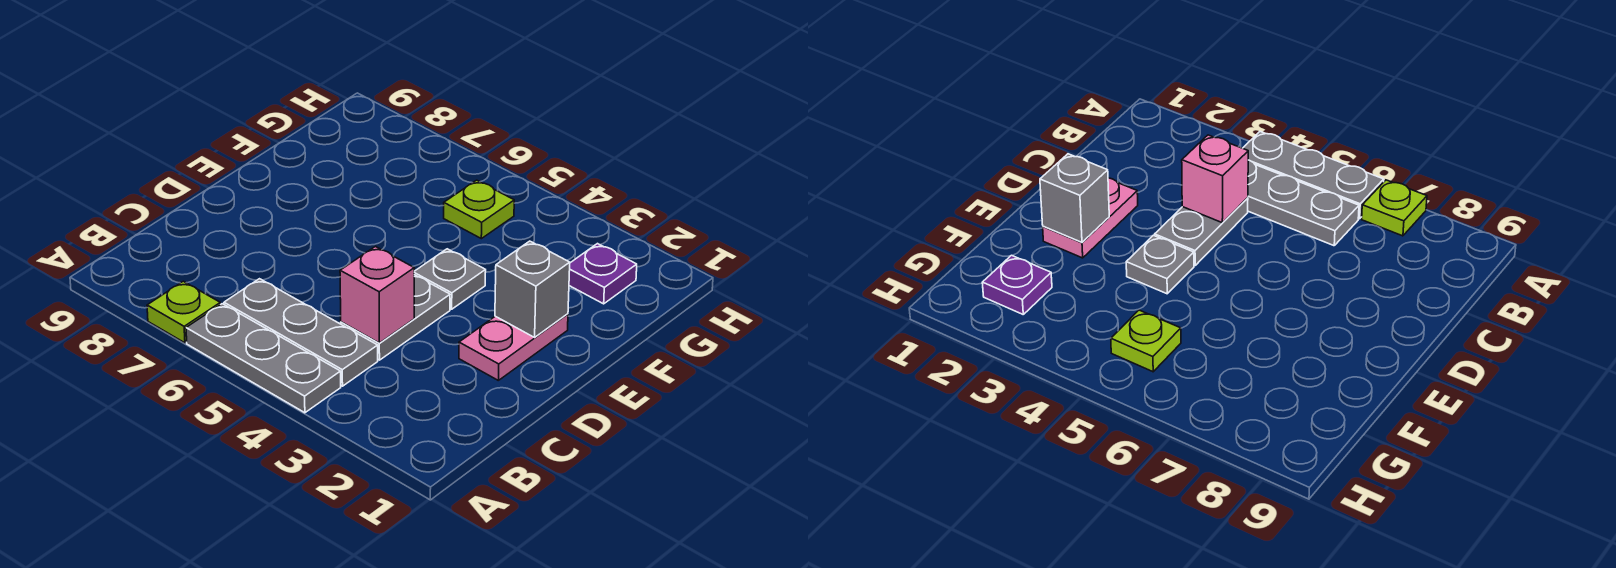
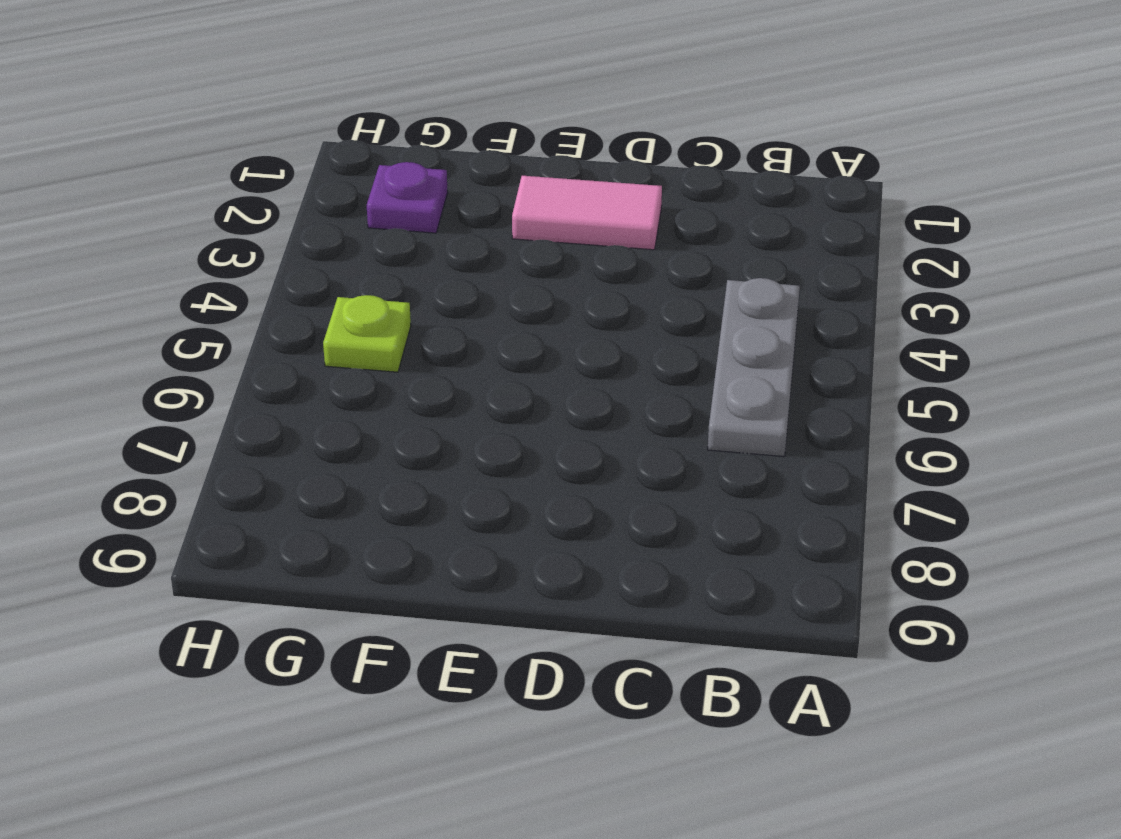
pink 1x2 tile [512,176,662,250] -> pink 1x2 plate [459,314,568,381]
none -> grey 1x3 plate [186,304,341,413]
none -> lime 1x1 plate [147,281,220,343]

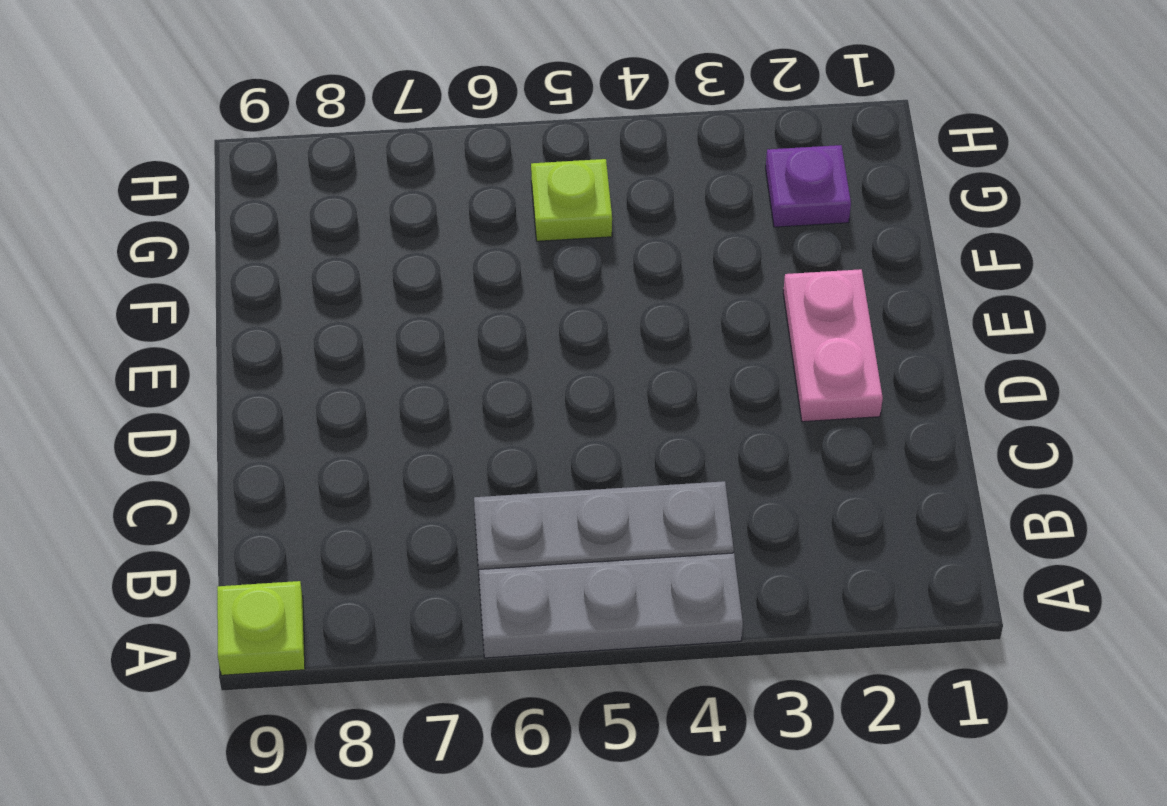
lime 1x1 plate [217,581,305,675] -> lime 1x1 plate moved to [147,281,220,343]
none -> grey 1x2 plate [341,275,450,360]
none -> grey 1x1 plate [414,249,486,309]

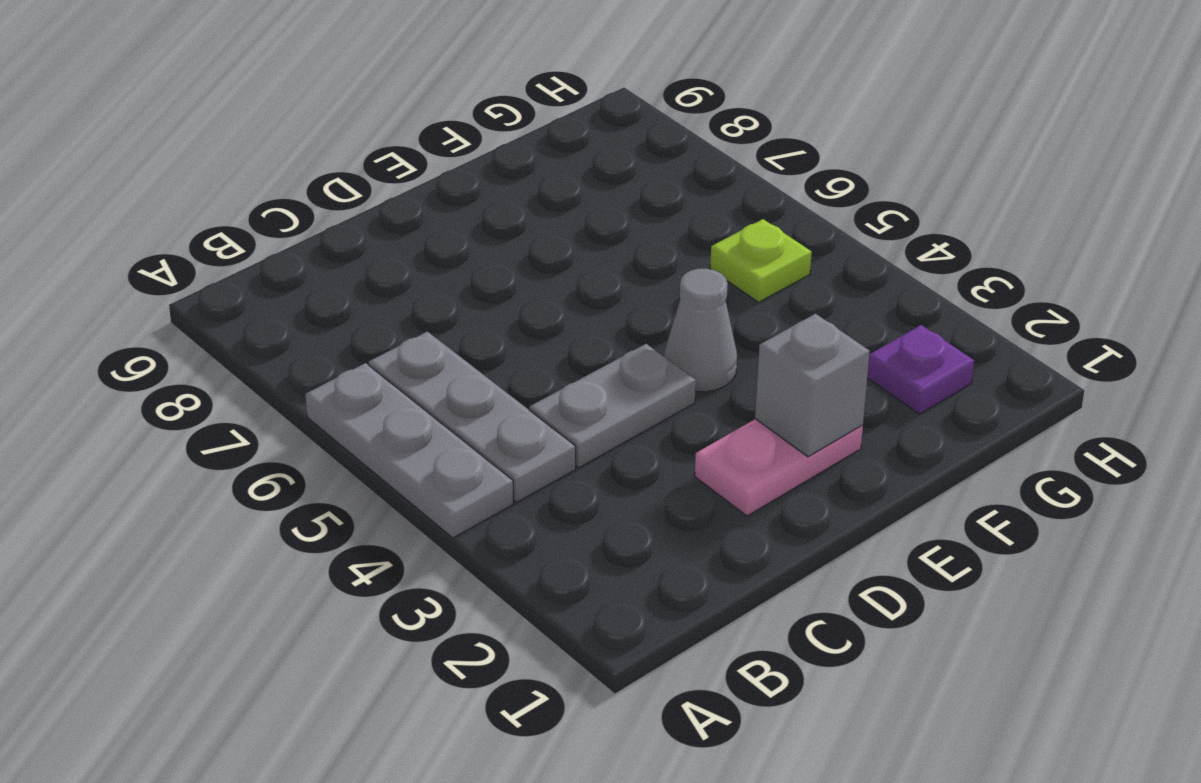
grey 1x1 cone [664,269,737,392] -> grey 1x1 plate [414,249,486,309]
none -> lime 1x1 plate [147,281,220,343]
none -> pink 1x1 brick [340,247,414,343]

